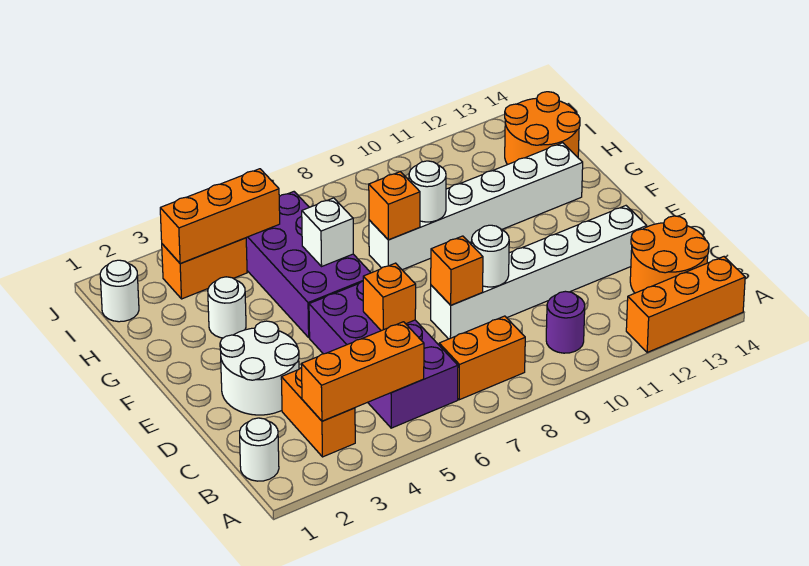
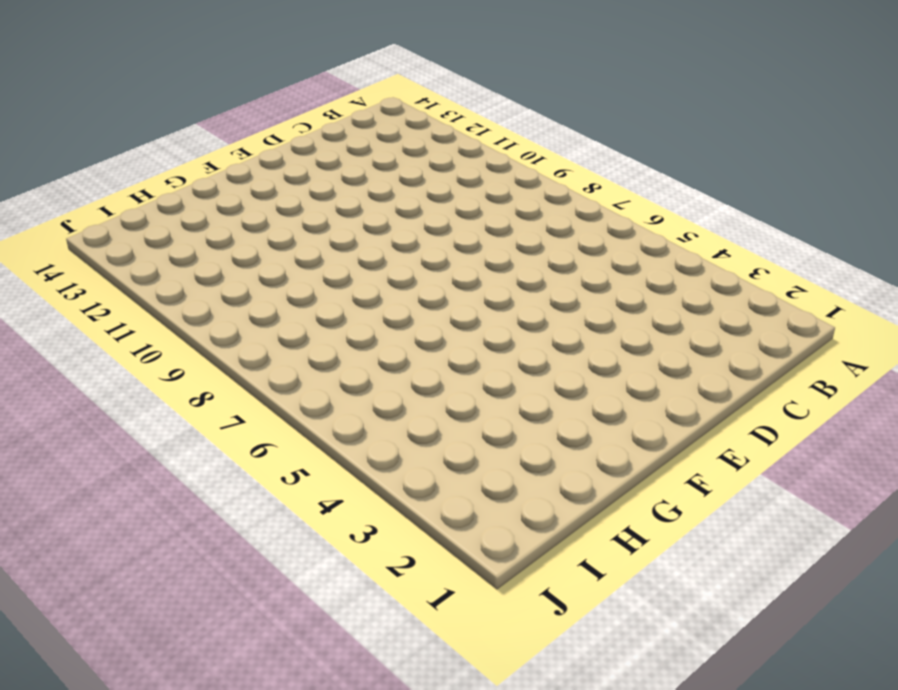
none -> orange 1x3 brick [626,257,745,352]
none -> white 1x1 round brick [240,418,279,481]
none -> orange 1x2 brick [281,367,355,457]

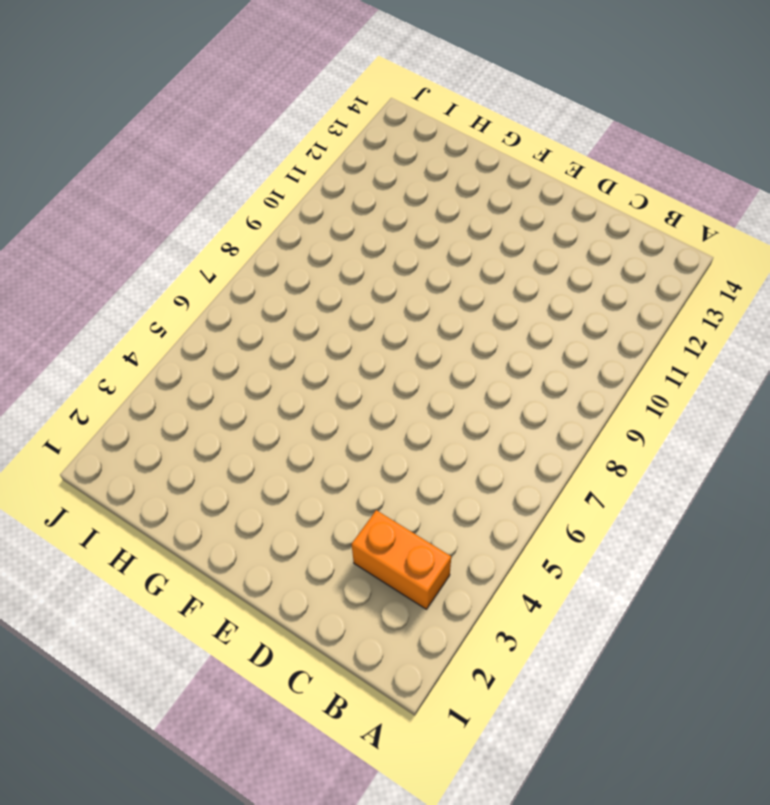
none -> orange 1x3 brick [626,257,745,352]
none -> white 1x1 round brick [240,418,279,481]
none -> purple 2x4 brick [309,281,458,428]

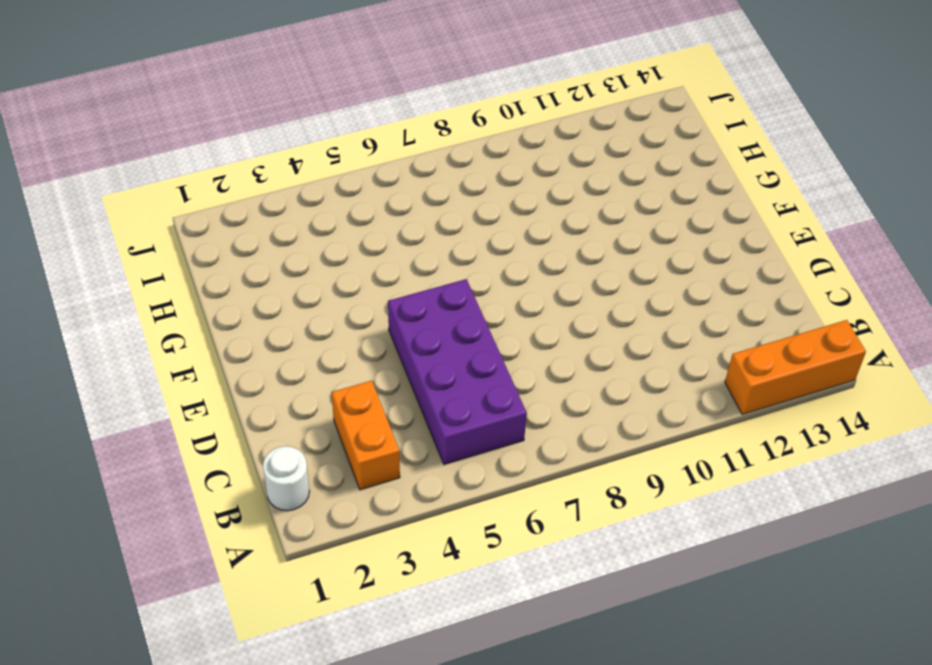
none -> orange 1x2 brick [439,316,525,400]
none -> purple 1x1 round brick [546,291,585,353]
none -> orange 2x2 round brick [630,216,709,293]

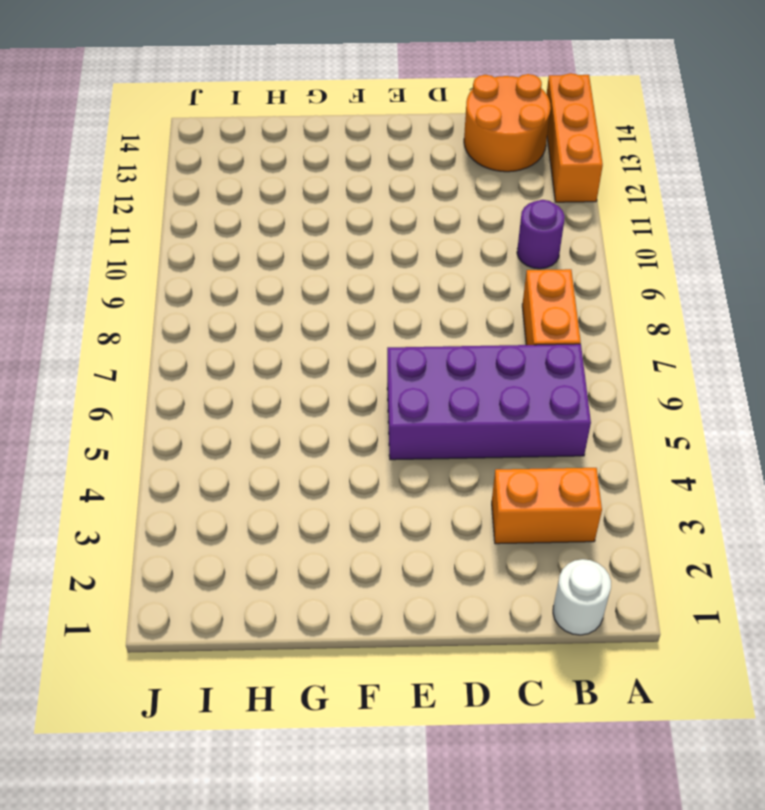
none -> white 2x2 round brick [220,321,299,415]
none -> white 1x6 brick [431,206,647,339]
none -> purple 2x4 brick [246,192,371,337]

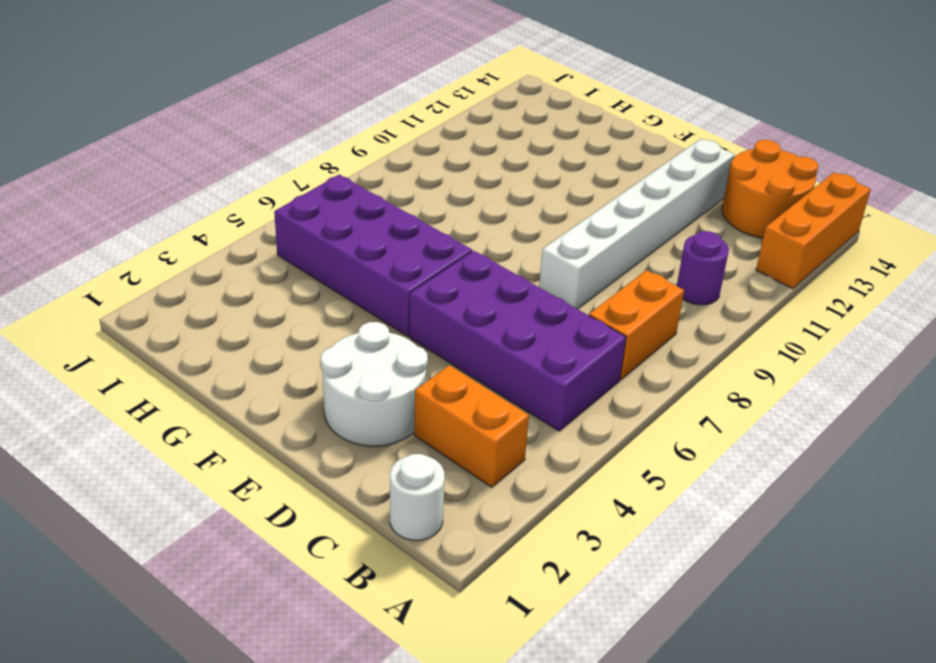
none -> white 1x1 round brick [208,277,246,338]
none -> white 1x6 brick [369,143,583,270]
none -> orange 2x2 round brick [505,92,580,165]

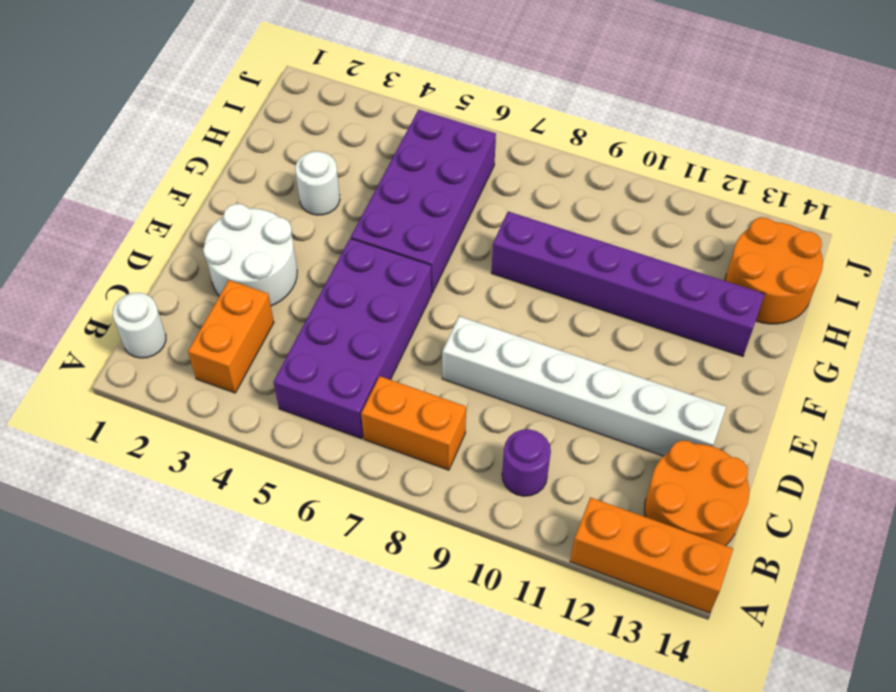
purple 1x6 brick [491,211,765,356] -> white 1x6 brick [369,143,583,270]
none -> white 1x1 round brick [100,260,139,322]
none -> orange 1x2 brick [162,238,247,299]
none -> orange 1x3 brick [301,322,424,421]

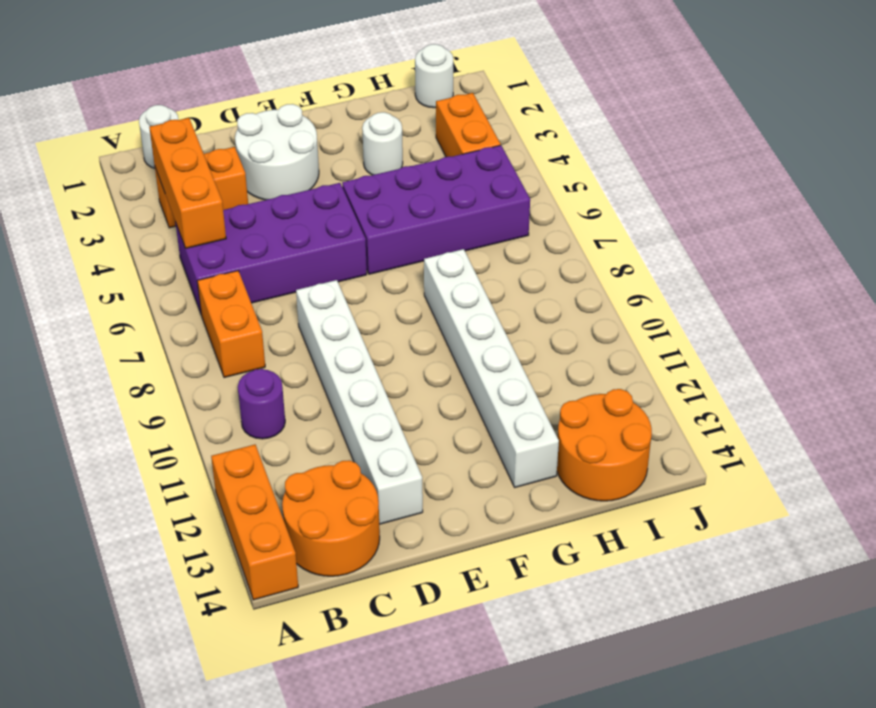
none -> orange 1x1 brick [363,263,416,331]
none -> orange 1x1 brick [431,236,483,305]
none -> white 1x1 round brick [472,225,509,287]

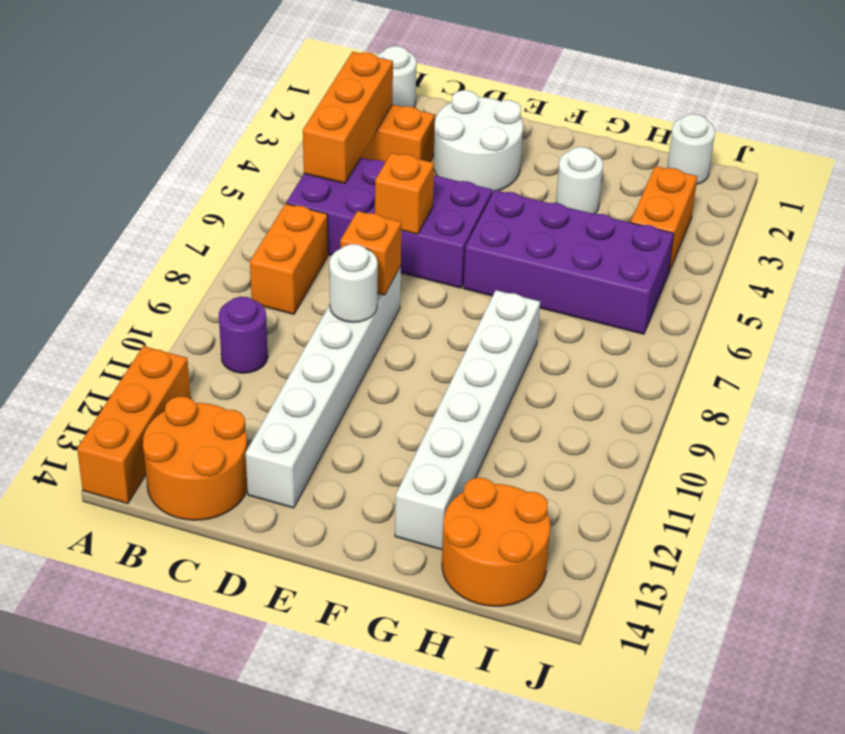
none -> white 1x1 brick [302,198,353,266]
none -> orange 1x1 brick [369,172,420,240]
none -> white 1x1 round brick [409,161,446,222]

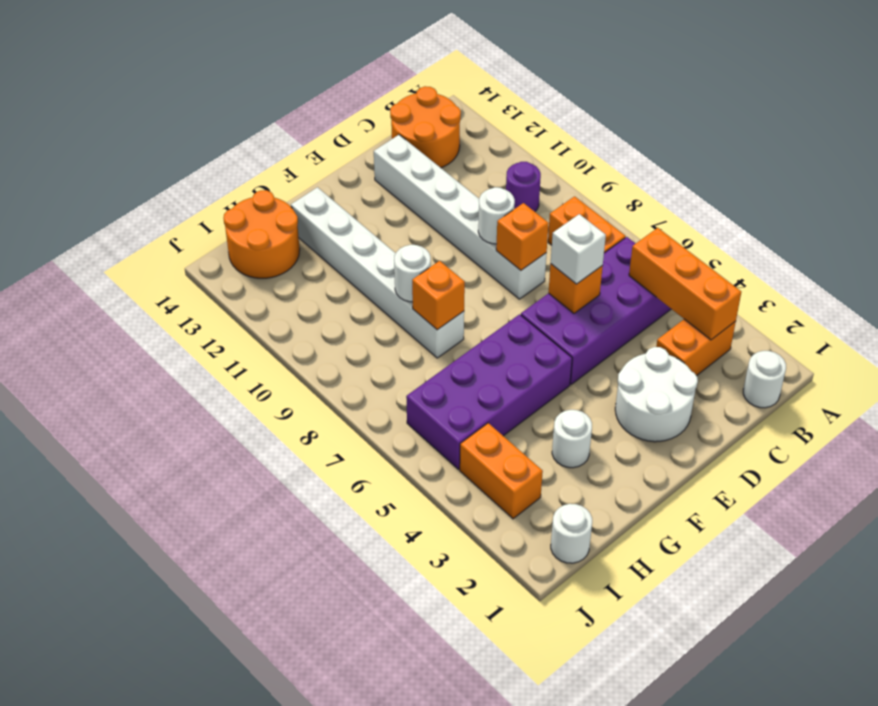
white 1x1 brick [551,214,606,284] -> white 1x1 brick moved to [302,198,353,266]
none -> orange 1x3 brick [626,257,745,352]
none -> orange 1x3 brick [160,169,280,263]

